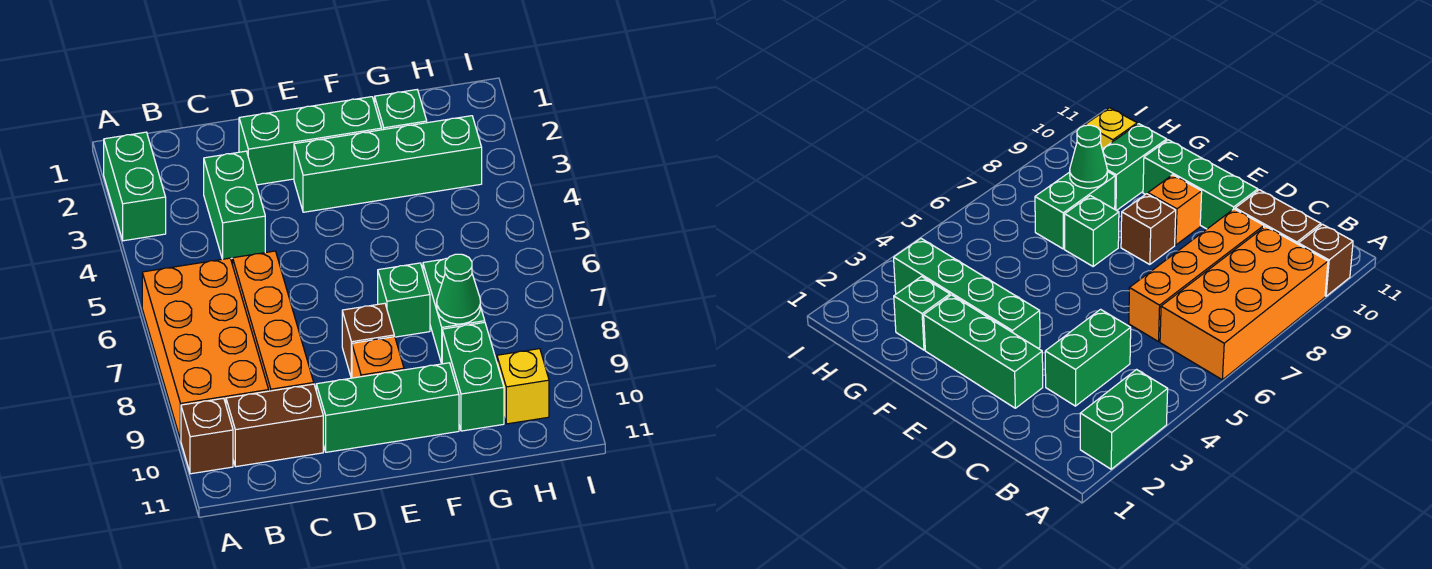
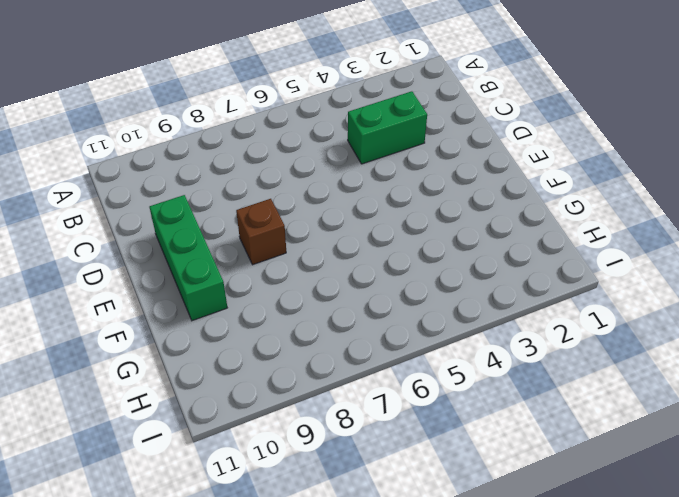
none -> green 1x2 brick [104,132,166,241]
none -> orange 2x4 brick [142,258,269,440]
none -> brown 1x1 brick [181,398,233,474]

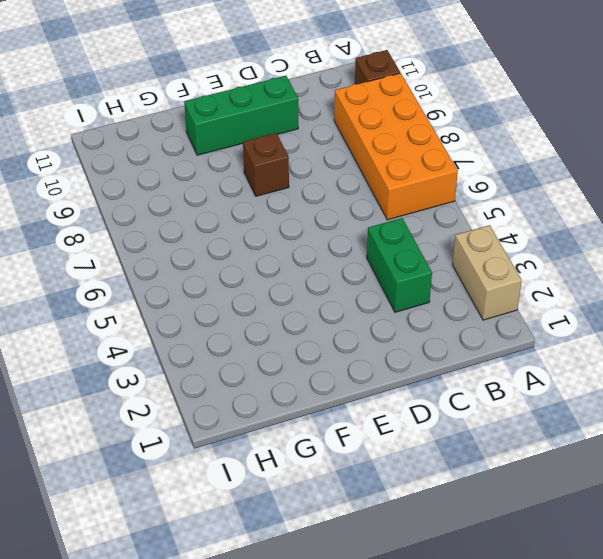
tan 1x2 brick [453,225,522,320] -> green 1x2 brick [104,132,166,241]
none -> brown 1x2 brick [226,384,323,467]
none -> orange 1x4 brick [233,251,314,391]
none -> green 1x3 brick [239,97,382,185]

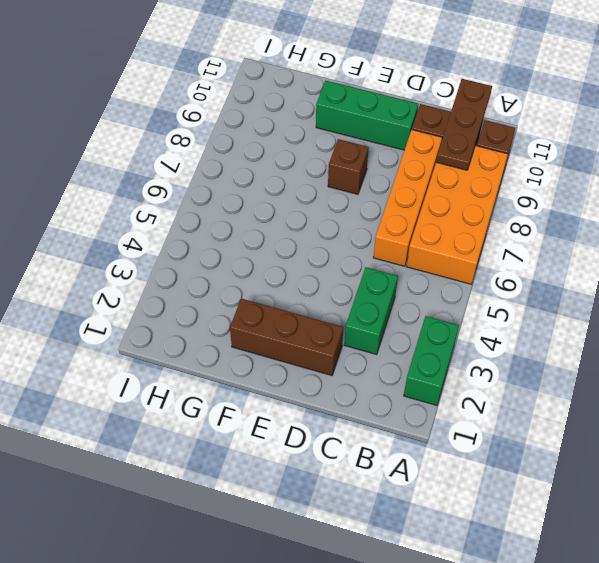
brown 1x3 plate [436,79,492,170] -> none
brown 1x3 brick [230,299,343,376] -> green 1x3 brick [239,97,382,185]
none -> green 1x4 brick [294,116,482,212]
none -> orange 1x1 brick [352,337,404,378]
none -> green 1x1 brick [378,263,430,337]

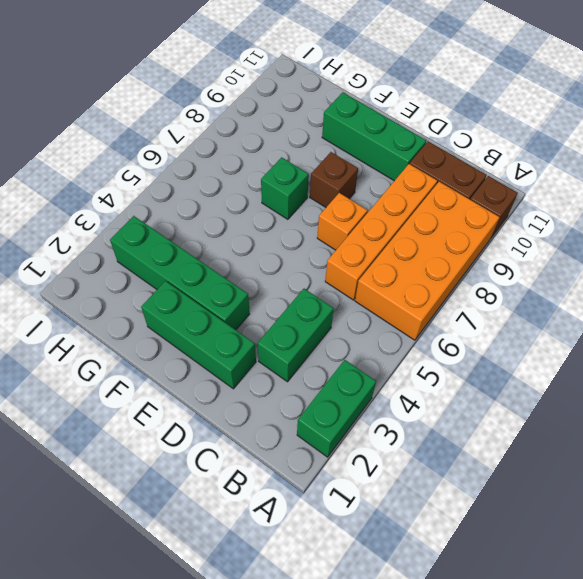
orange 1x1 brick [317,193,367,250] -> orange 1x1 brick moved to [352,337,404,378]
none -> green 1x1 brick [375,90,427,130]
none -> green 1x2 brick [423,258,485,364]
none -> green 1x2 brick [442,322,504,431]

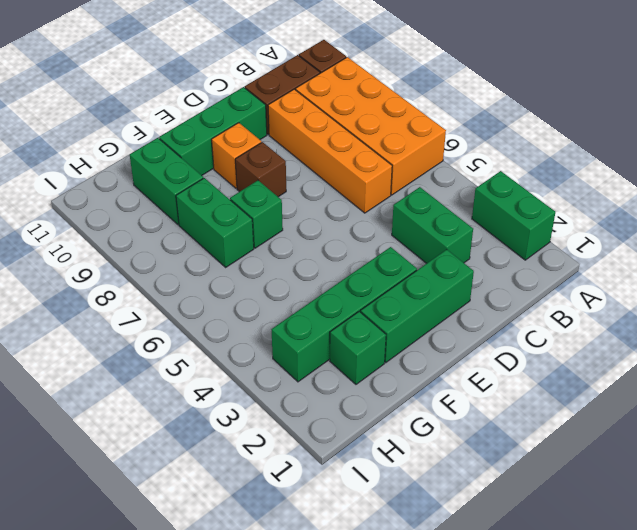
none -> yellow 1x1 brick [497,349,549,424]
none -> green 1x1 cone [437,254,480,324]

